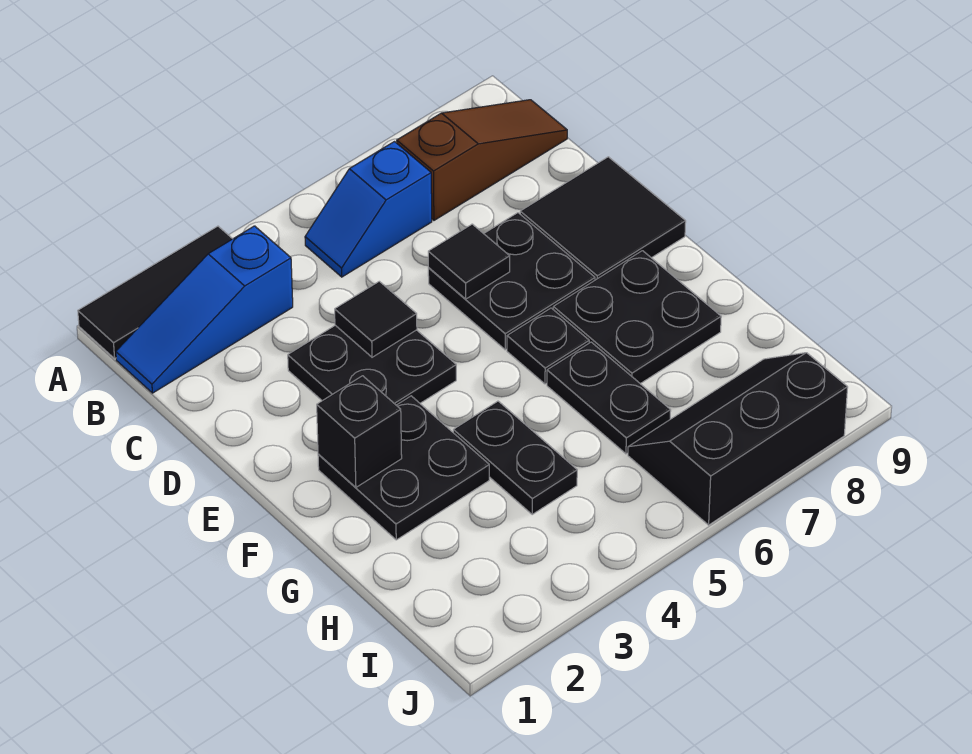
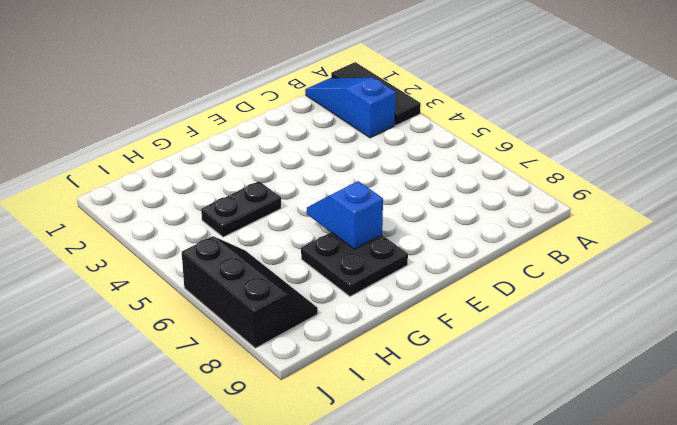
blue 1x2 slope [307,181,383,249] -> blue 1x2 slope moved to [305,142,432,277]
none -> brown 1x3 slope [397,100,567,220]
none -> black 2x2 plate [288,325,456,405]
none -> black 2x2 plate [428,213,595,350]

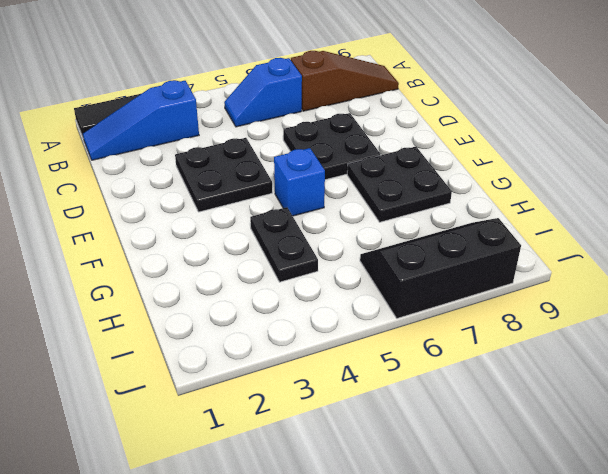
blue 1x1 brick [274,148,325,216] -> none
none -> black 2x2 tile [520,157,686,280]
none -> black 2x2 plate [318,396,489,540]
none -> black 1x1 plate [507,308,589,384]

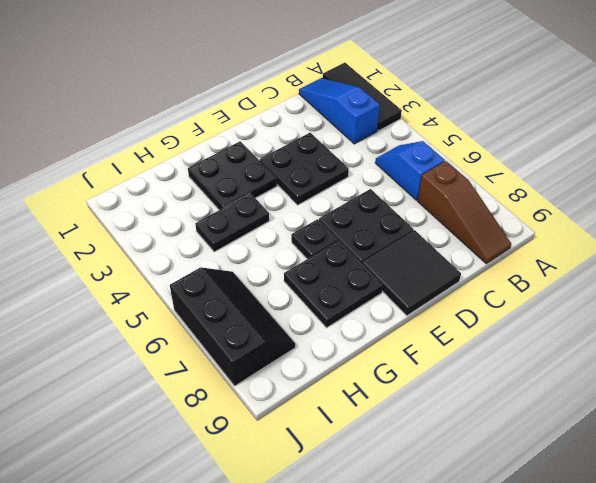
none -> black 1x2 plate [547,342,671,454]
none -> black 1x1 tile [335,281,417,357]
none -> black 1x1 tile [428,224,510,299]

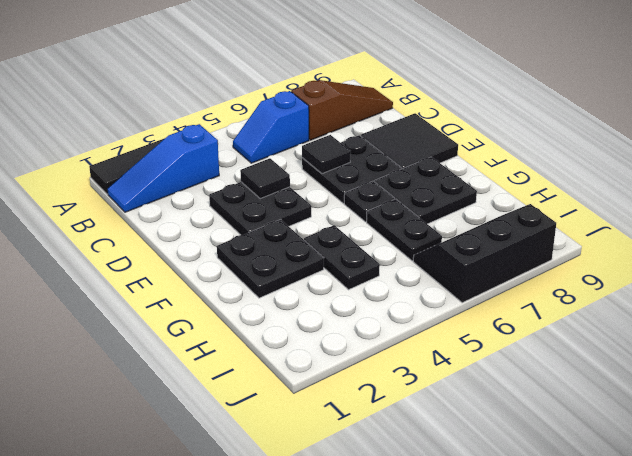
none -> black 1x1 brick [317,376,402,487]

